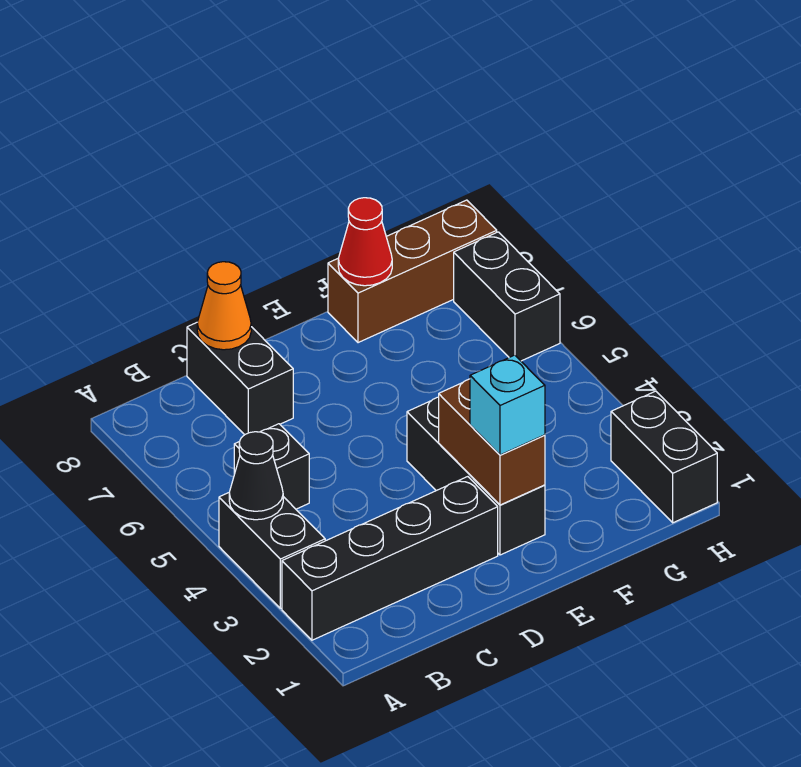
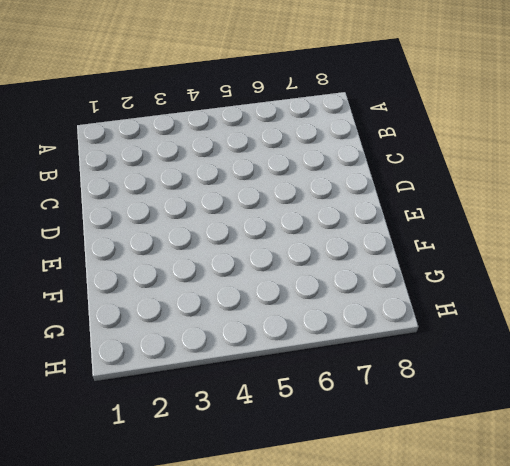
none -> black 1x4 brick [282,477,498,640]
none -> black 1x2 brick [219,493,325,608]
none -> black 1x1 brick [234,424,309,509]

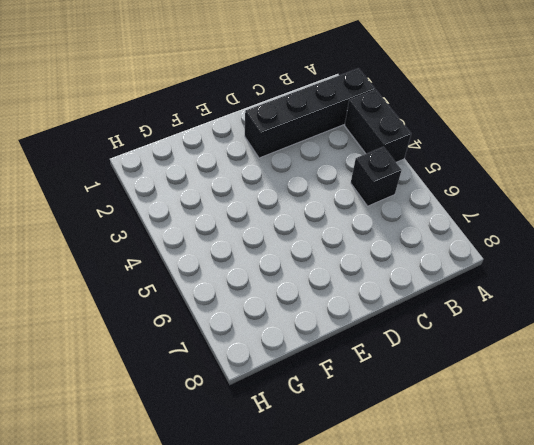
none -> black 1x2 brick [187,323,293,435]
none -> black 1x3 brick [407,397,545,555]
none -> brown 1x3 brick [328,200,497,343]

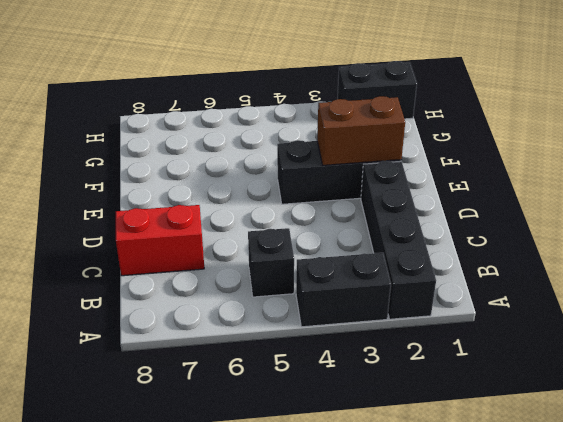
red 1x2 brick [116,205,204,276] -> black 1x2 brick [187,323,293,435]
none -> brown 1x3 brick [328,200,497,343]
none -> black 1x2 brick [454,232,560,361]
none -> black 1x1 cone [229,432,283,520]

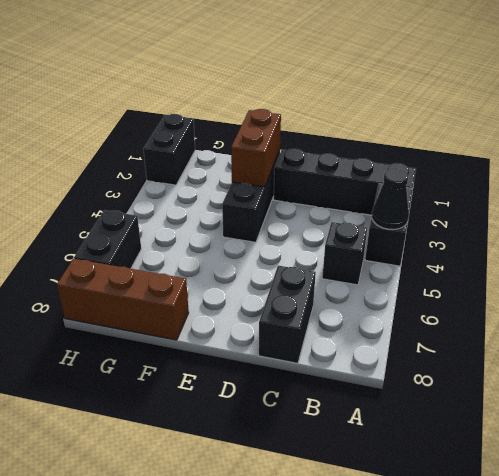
none -> orange 1x1 cone [197,262,251,350]
none -> red 1x1 cone [338,198,392,286]
none -> cyan 1x1 brick [470,355,545,455]

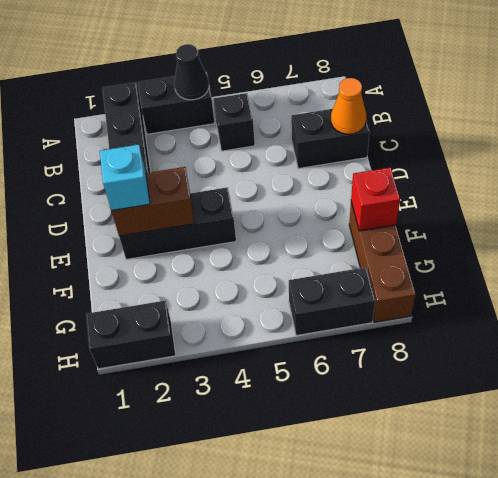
red 1x1 brick [351,167,400,231] -> red 1x1 cone [338,198,392,286]

